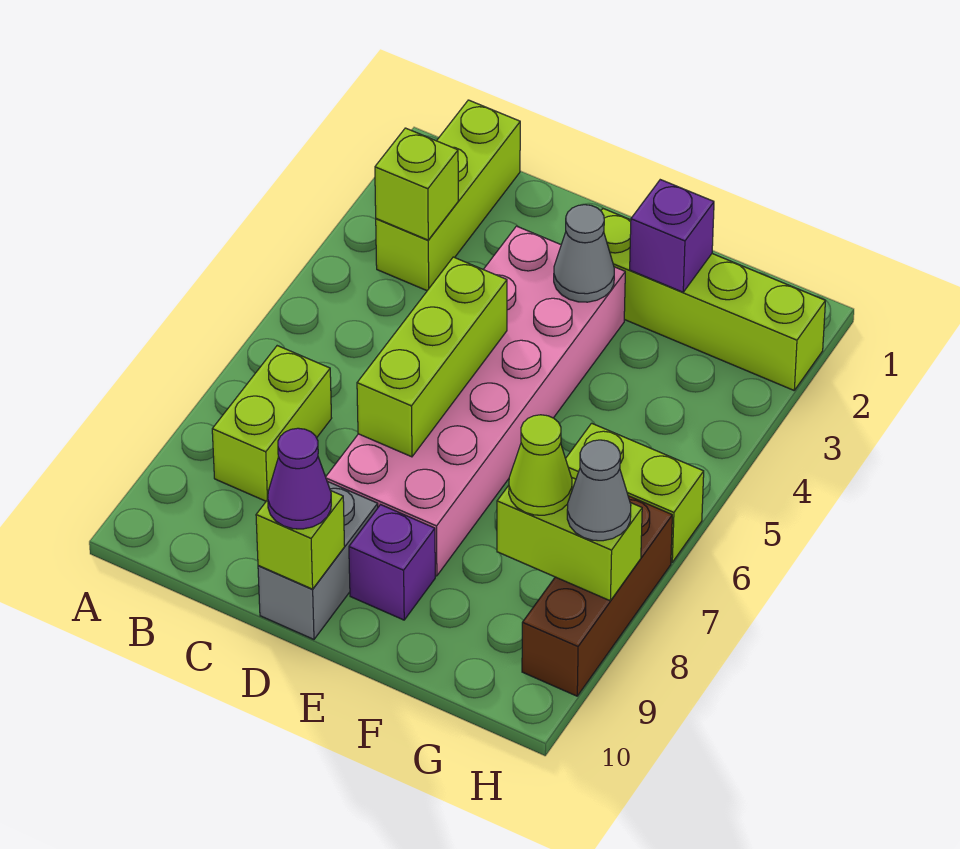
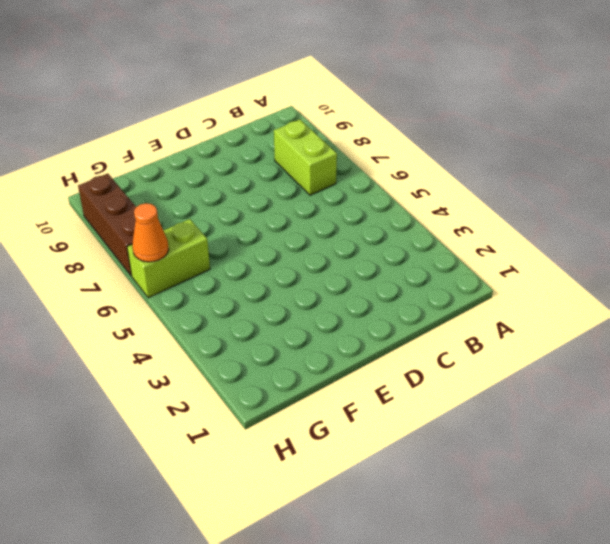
orange 1x1 cone [132,203,169,262] -> none
none -> lime 1x3 brick [376,100,520,291]
none -> pink 2x6 brick [326,226,625,576]
none -> grey 1x2 brick [258,481,378,639]

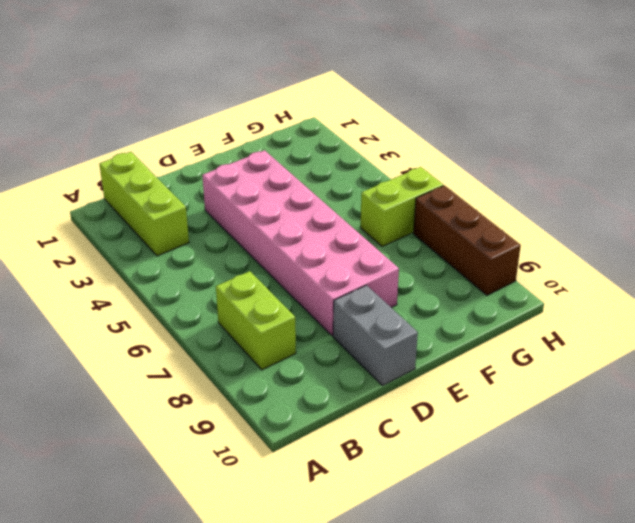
none -> lime 1x4 brick [601,209,825,390]
none -> purple 1x1 brick [349,505,435,620]
none -> lime 1x1 brick [375,128,458,240]

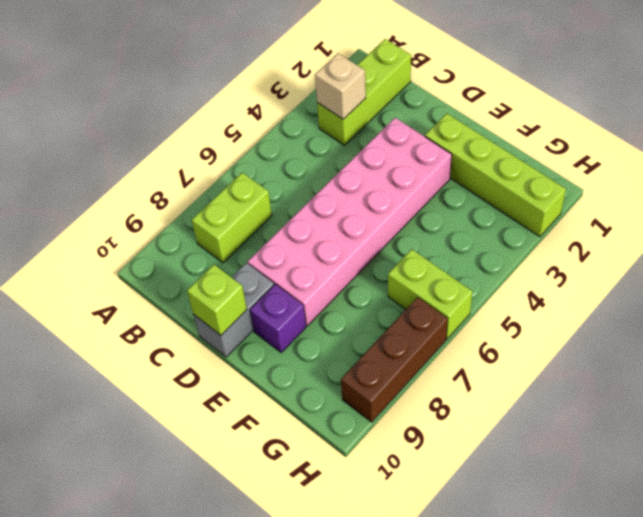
tan 1x1 brick [315,53,366,119] -> lime 1x1 brick [375,128,458,240]
none -> lime 1x3 brick [357,257,507,457]
none -> grey 1x1 cone [554,205,614,302]
none -> purple 1x1 brick [630,180,714,292]

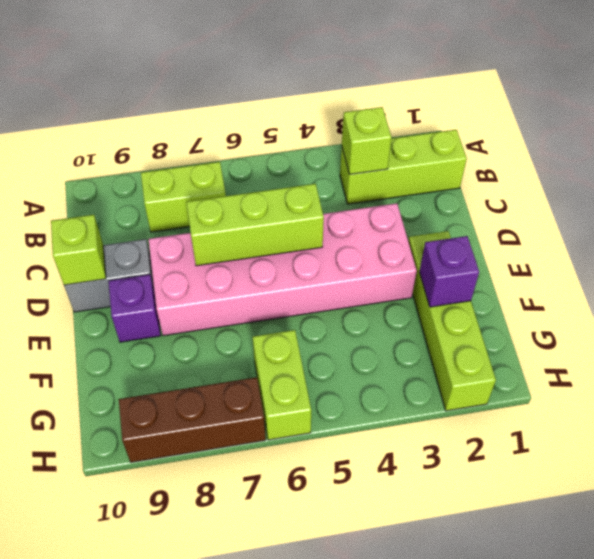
none -> grey 1x1 cone [554,205,614,302]
none -> lime 1x2 brick [497,478,642,601]
none -> purple 1x1 cone [268,428,331,529]

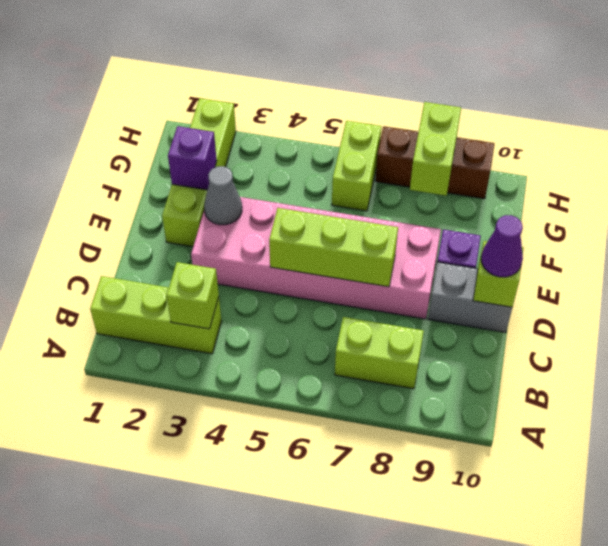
none -> lime 1x1 cone [509,415,572,515]
none -> grey 1x1 cone [567,440,631,541]

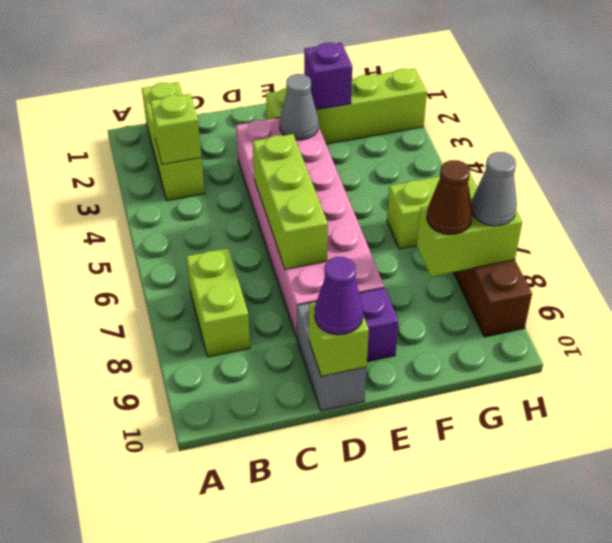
brown 1x1 cone [427,160,473,235] -> lime 1x1 cone [509,415,572,515]

